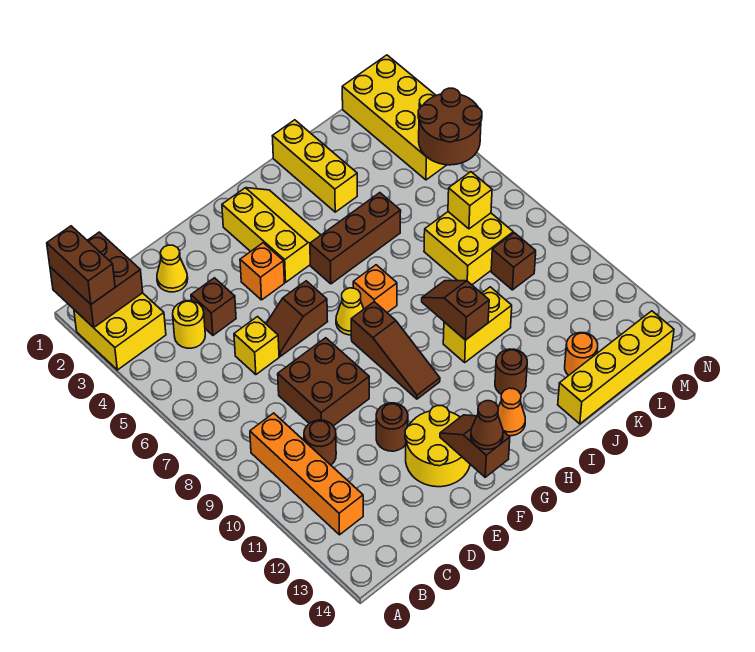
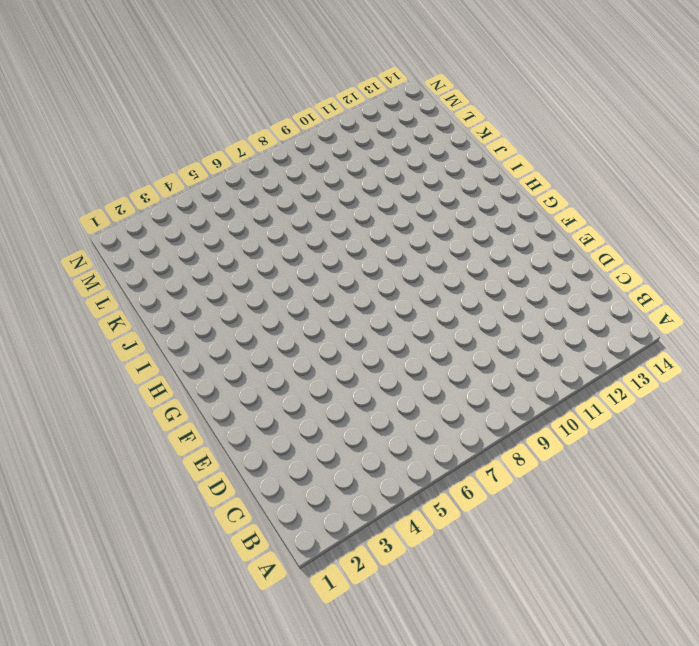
none -> yellow 2x2 brick [74,293,166,370]
none -> orange 1x4 brick [250,413,363,535]
none -> yellow 1x1 round brick [173,301,205,348]
none -> brown 1x1 round brick [304,420,336,465]

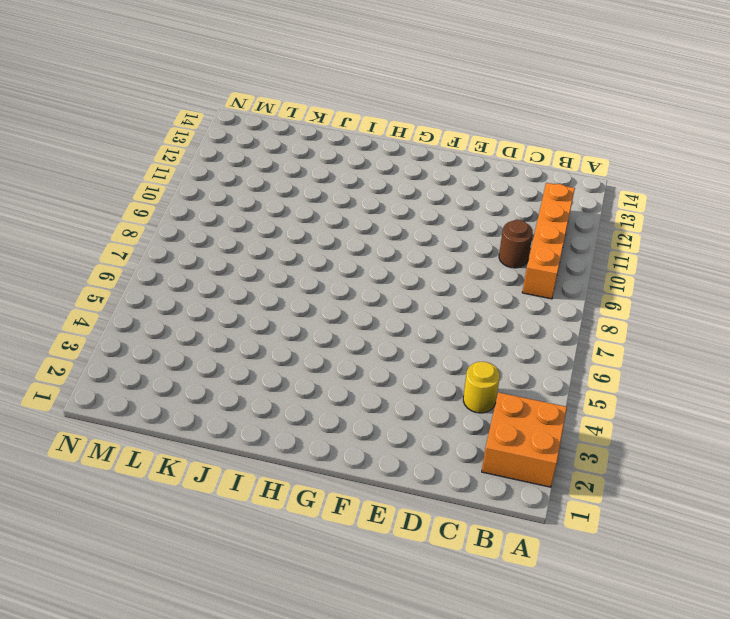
orange 2x2 brick [482,392,567,487] -> yellow 2x2 brick [74,293,166,370]
none -> yellow 1x1 cone [157,245,188,292]
none -> brown 1x1 brick [191,278,236,335]
none -> yellow 1x1 brick [234,317,279,375]
none -> brown 2x2 brick [278,338,369,426]

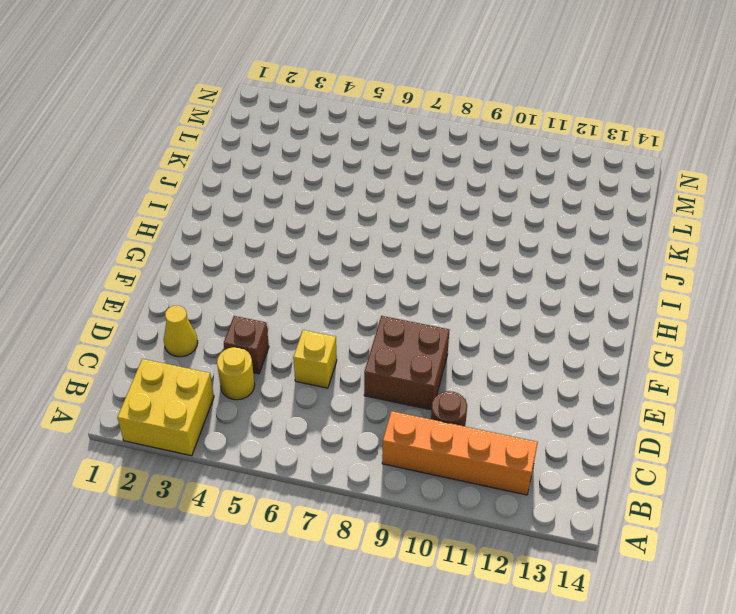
none -> brown 1x2 slope [266,281,328,356]
none -> brown 1x1 round brick [376,403,408,451]
none -> yellow 2x2 round brick [405,406,470,487]
none -> orange 1x1 brick [240,243,284,300]

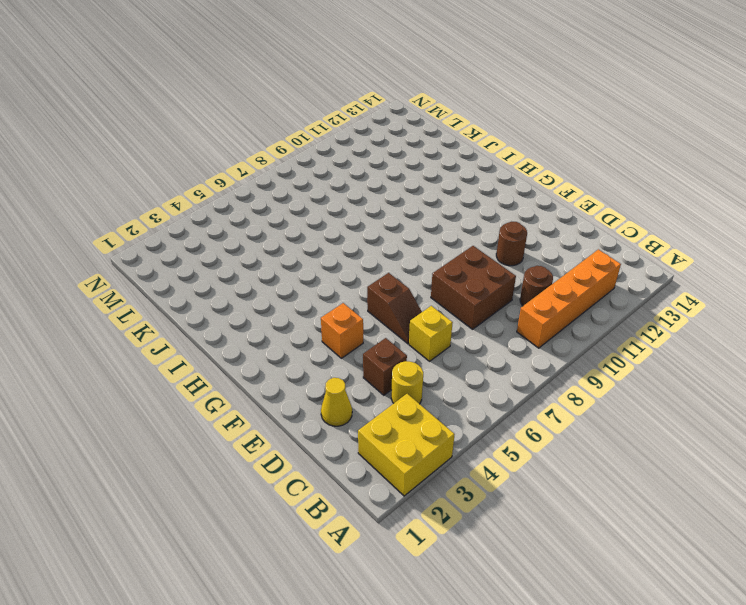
none -> yellow 2x2 round brick [405,406,470,487]
none -> yellow 2x3 slope [222,188,321,282]
none -> yellow 1x1 cone [336,288,364,335]
none -> brown 1x3 slope [351,302,440,399]

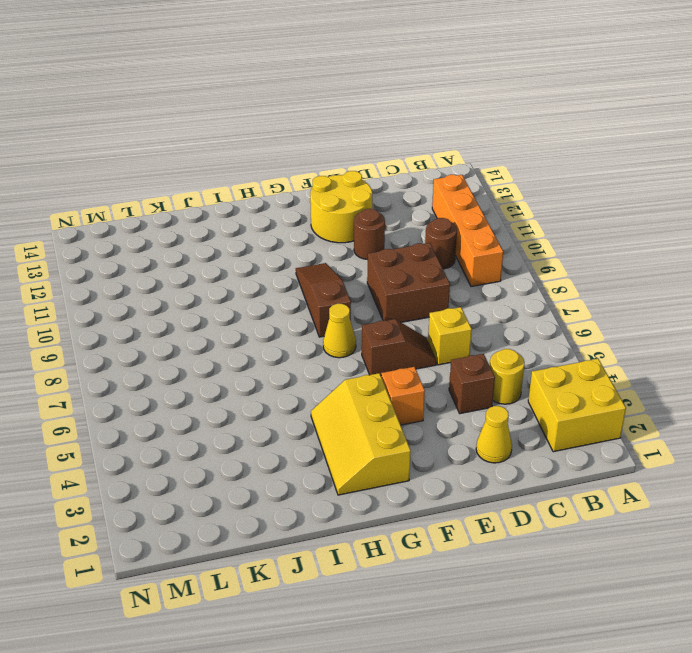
none -> brown 1x3 brick [310,193,401,284]
none -> orange 1x1 brick [353,265,397,313]
none -> orange 1x1 cone [498,388,525,436]
none -> yellow 1x2 brick [443,287,512,362]

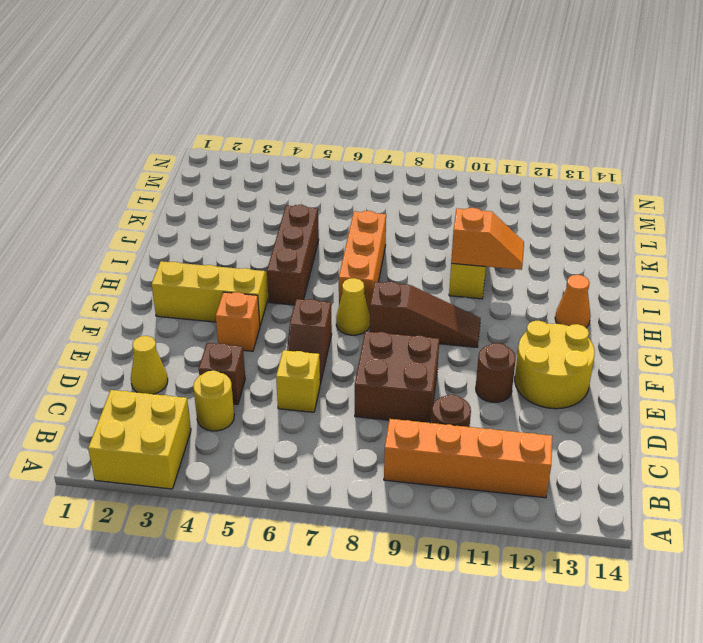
orange 1x3 brick [339,211,386,312] -> orange 1x1 brick [353,265,397,313]
orange 1x2 slope [451,208,524,270] -> brown 1x2 slope [422,281,489,340]
none -> brown 1x1 round brick [495,349,527,394]
none -> yellow 1x3 brick [272,120,357,212]
none -> yellow 1x4 brick [558,311,674,424]
none -> yellow 2x2 brick [424,212,513,285]

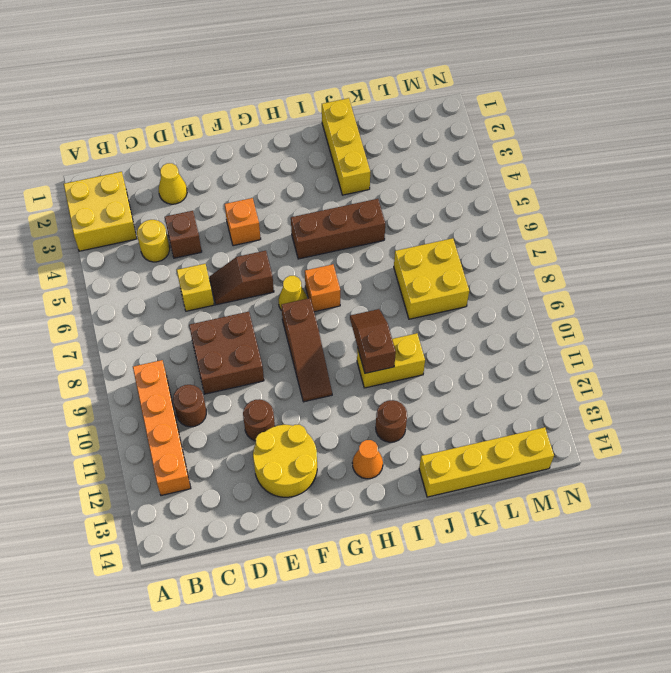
none -> yellow 2x3 slope [222,188,321,282]
none -> orange 1x1 round brick [565,333,598,376]
none -> brown 1x1 brick [491,233,536,290]
none -> yellow 2x4 brick [342,55,446,180]

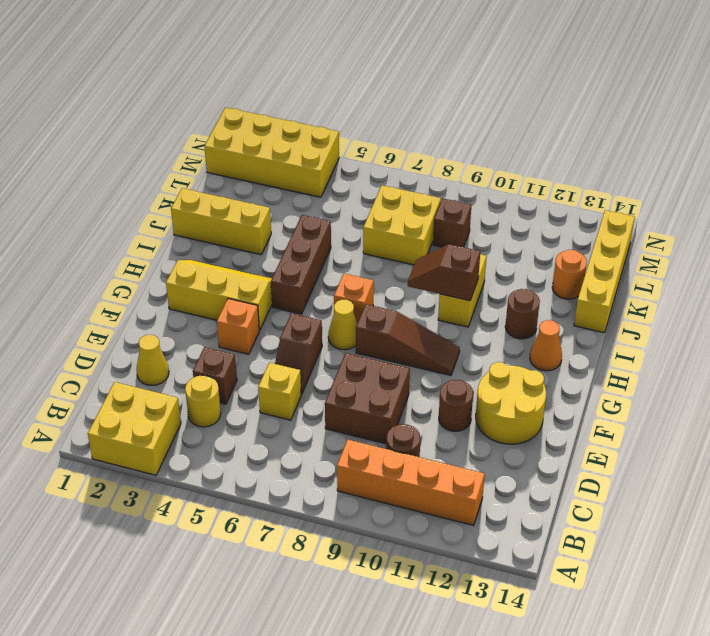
none -> brown 2x2 brick [50,232,143,328]
none -> brown 1x2 slope [440,415,510,477]
none -> yellow 1x1 brick [448,172,492,229]
none -> brown 2x2 round brick [418,88,482,165]

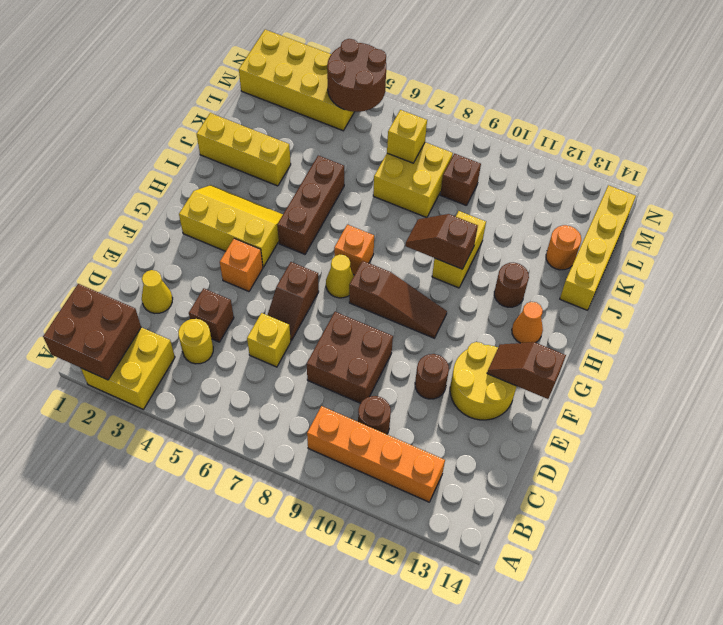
none -> brown 1x2 brick [47,226,115,304]
none -> brown 1x1 cone [471,401,503,449]

